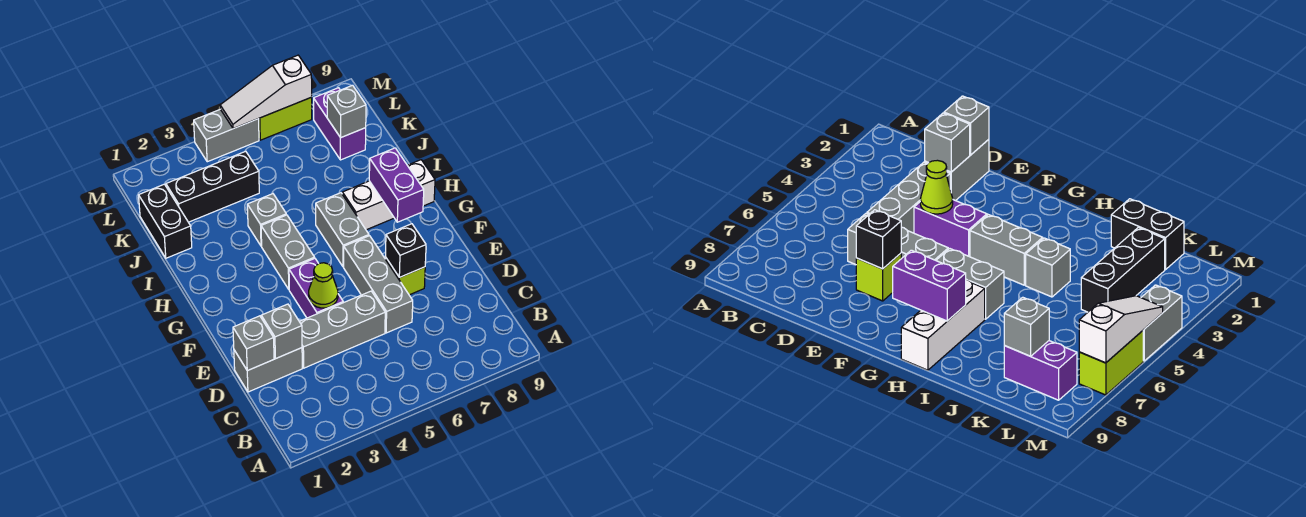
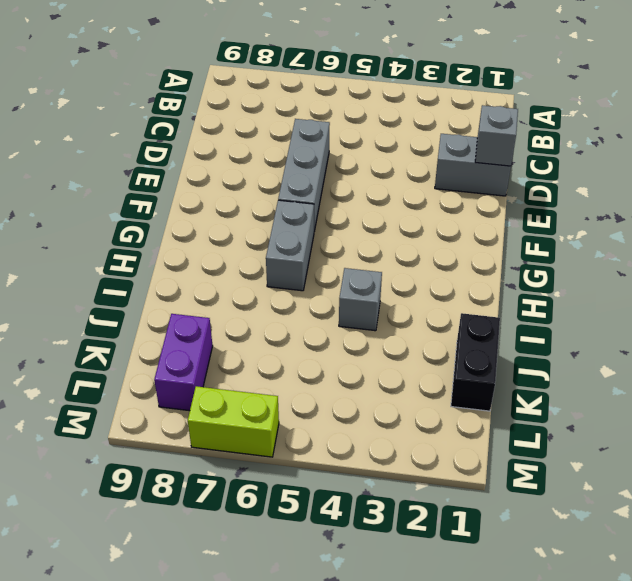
none -> grey 1x3 brick [299,291,385,368]
none -> purple 1x2 brick [289,259,343,318]
none -> lime 1x1 brick [385,257,425,295]

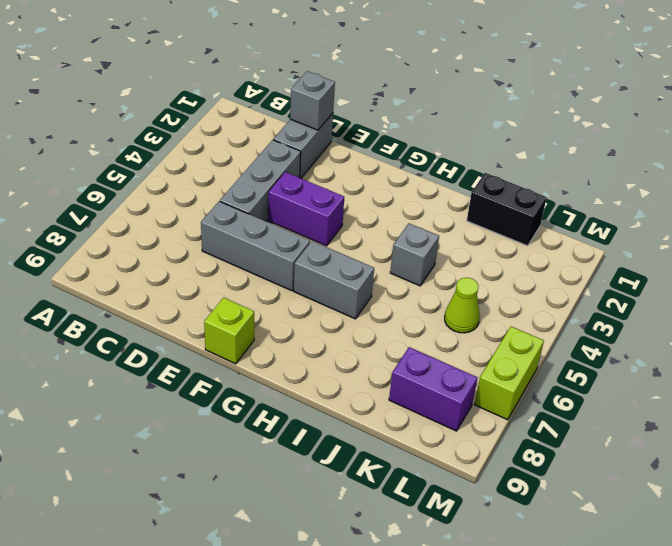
lime 1x1 brick [204,298,254,364] -> lime 1x1 brick moved to [385,257,425,295]
lime 1x1 cone [445,278,480,333] -> lime 1x1 cone moved to [309,263,338,308]
none -> grey 1x2 brick [261,215,315,289]
none -> white 1x3 brick [342,160,435,230]
none -> black 1x3 brick [166,151,259,222]

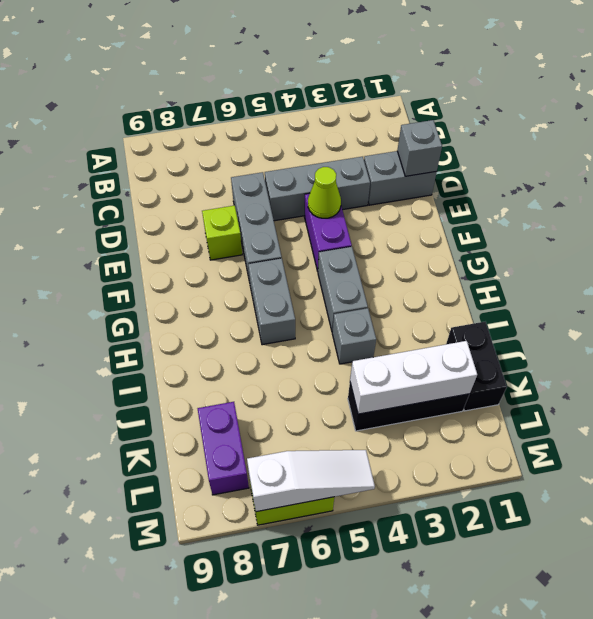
white 1x3 brick [350,341,477,414] -> white 1x3 brick moved to [342,160,435,230]
none -> grey 1x2 brick [194,109,259,162]
none -> grey 1x1 brick [261,304,302,359]
none -> black 1x1 brick [385,224,426,277]

